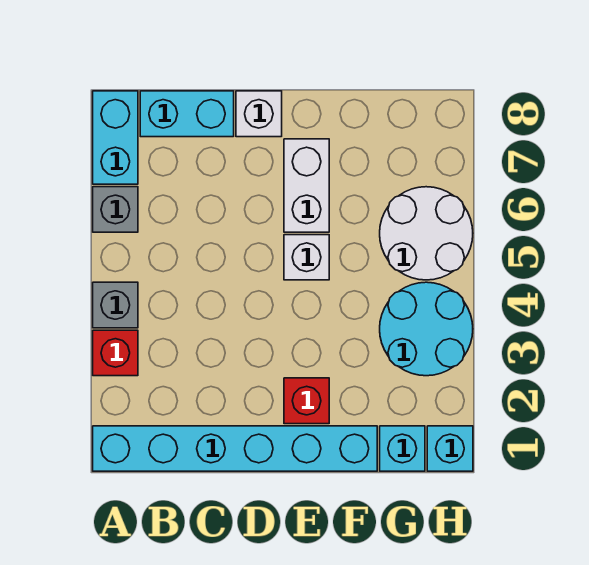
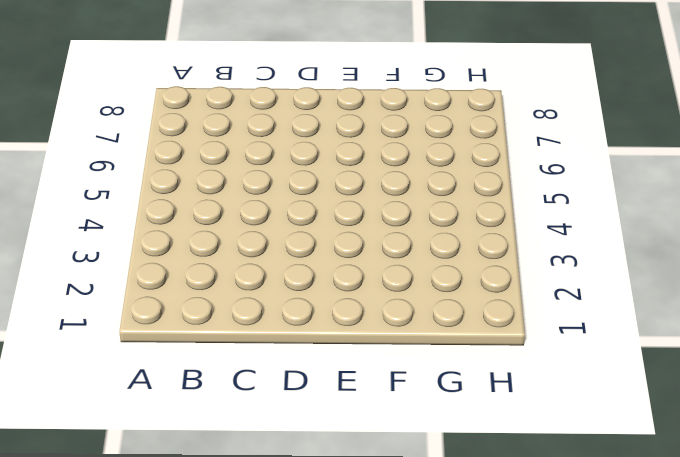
none -> cyan 1x6 brick [93,426,377,471]
none -> red 1x1 brick [93,330,138,376]
none -> grey 1x1 brick [93,282,138,328]

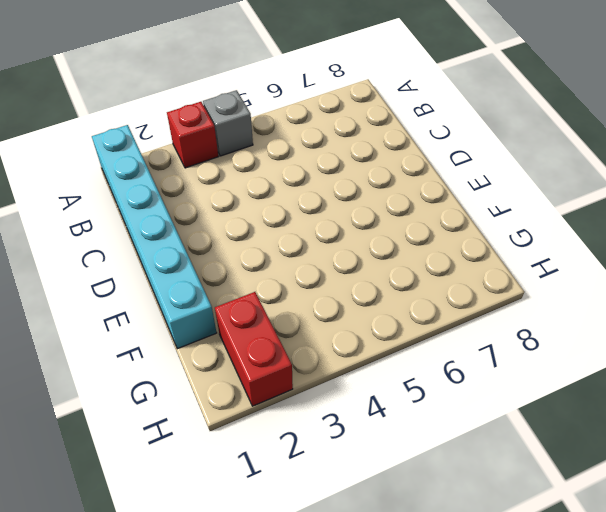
red 1x2 brick [215,292,293,406] -> none
none -> grey 1x1 brick [93,187,138,232]
none -> cyan 1x2 brick [93,91,138,184]
none -> cyan 1x2 brick [140,91,234,137]

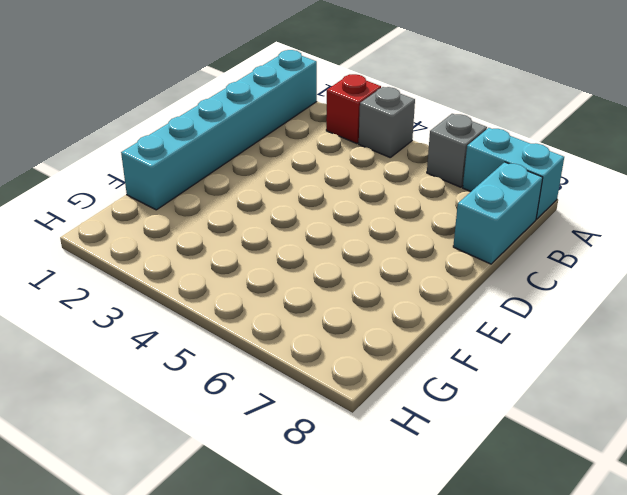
none -> white 1x1 brick [236,91,282,137]
none -> red 1x1 brick [284,378,329,424]
none -> white 1x1 brick [284,235,329,280]

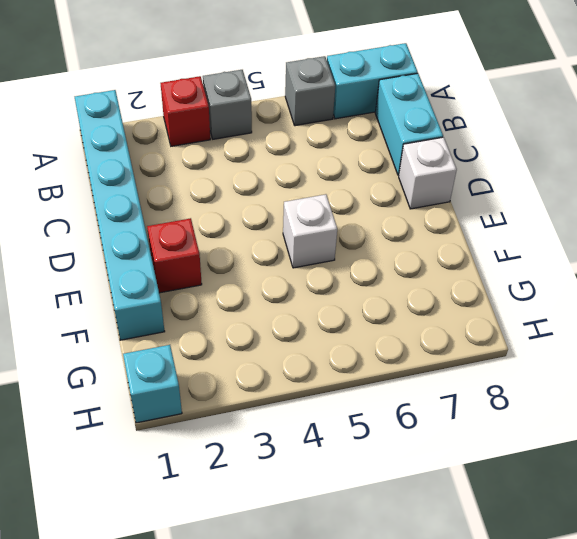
none -> white 1x2 brick [284,139,329,232]
none -> cyan 1x1 brick [380,426,425,471]
none -> cyan 2x2 round brick [380,282,473,376]

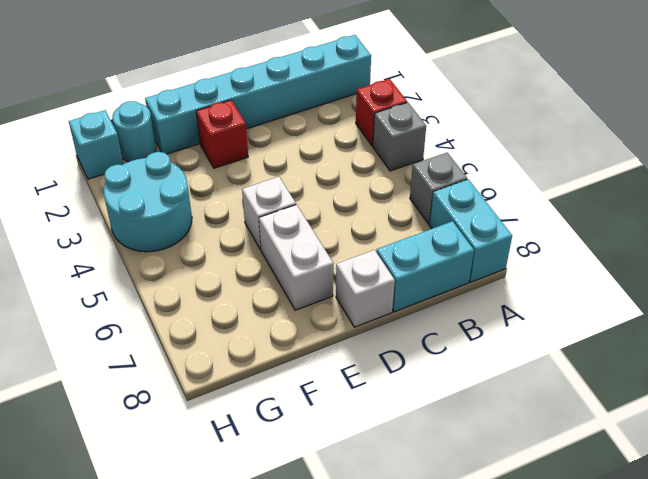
cyan 1x1 round brick [112,101,156,162] -> cyan 1x1 brick [380,426,425,471]
none -> white 2x2 round brick [380,187,473,280]

